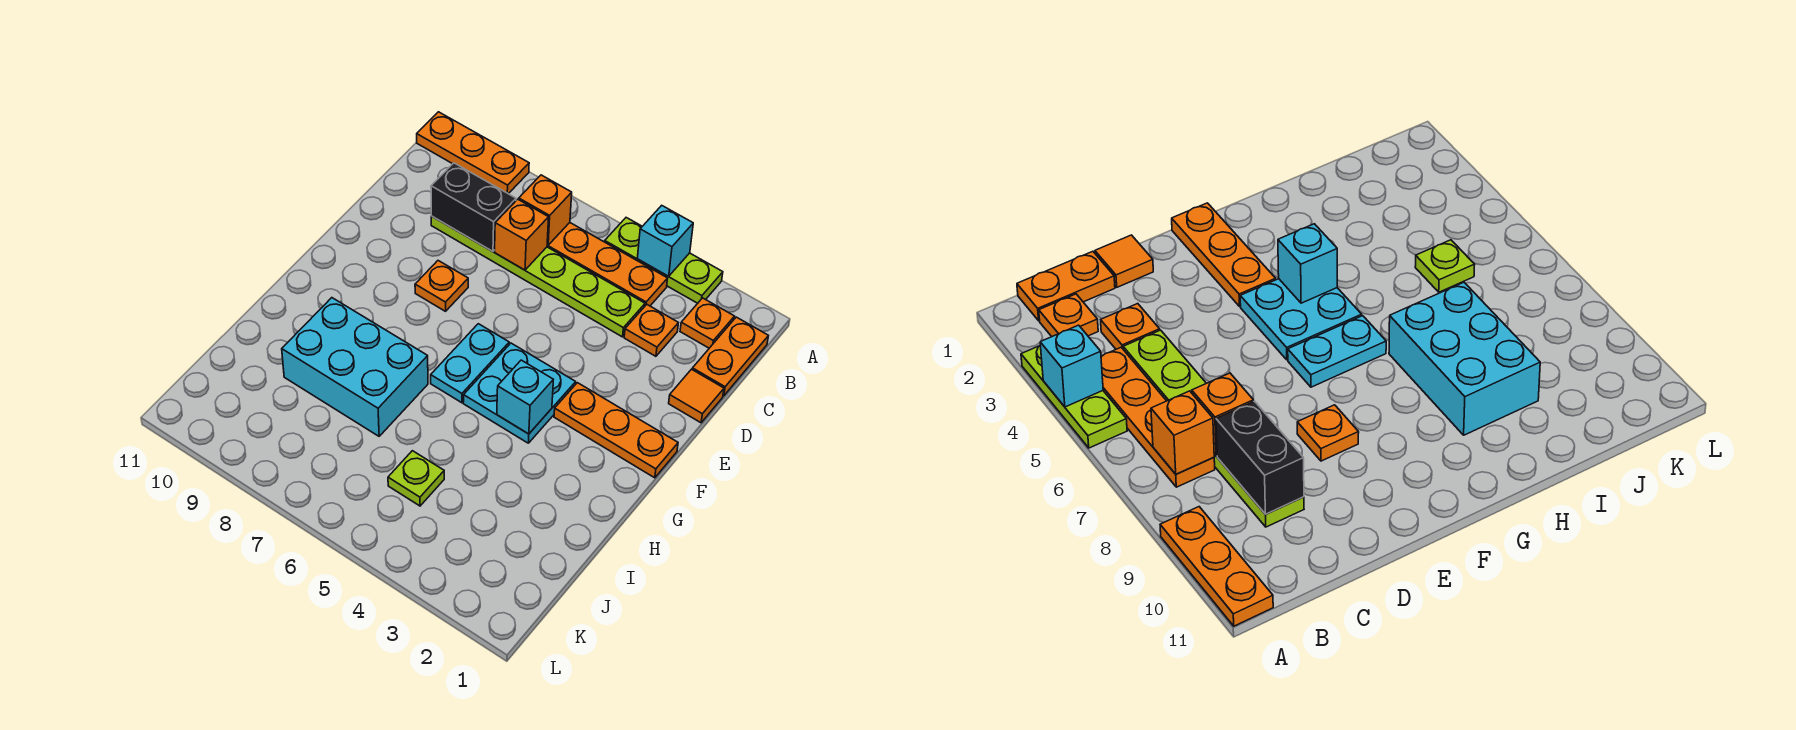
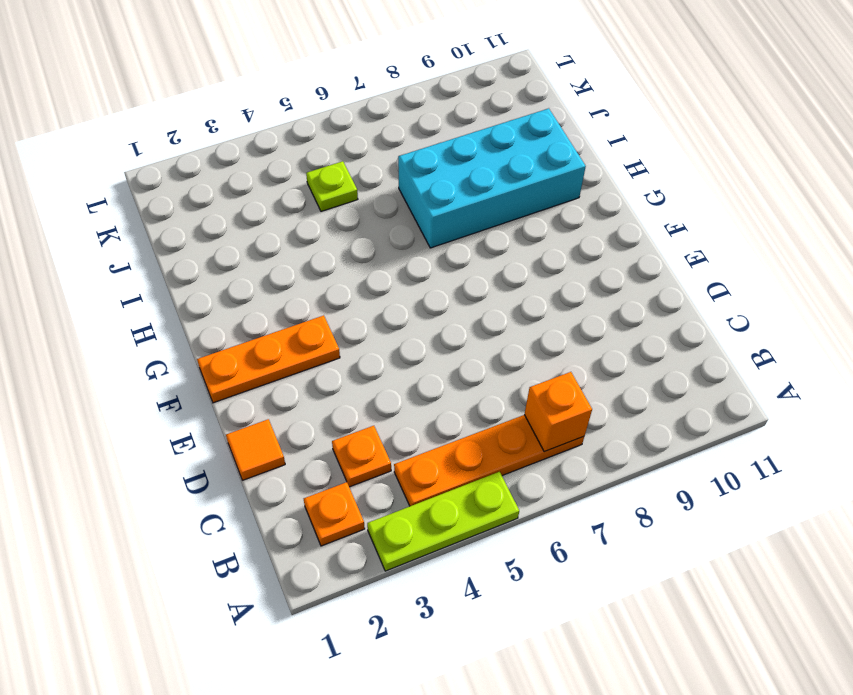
cyan 2x4 brick [398,109,586,248] -> cyan 2x3 brick [282,298,428,436]
none -> orange 1x3 plate [417,112,529,194]
none -> orange 1x2 plate [692,317,768,396]
none -> lime 1x6 plate [431,216,645,337]

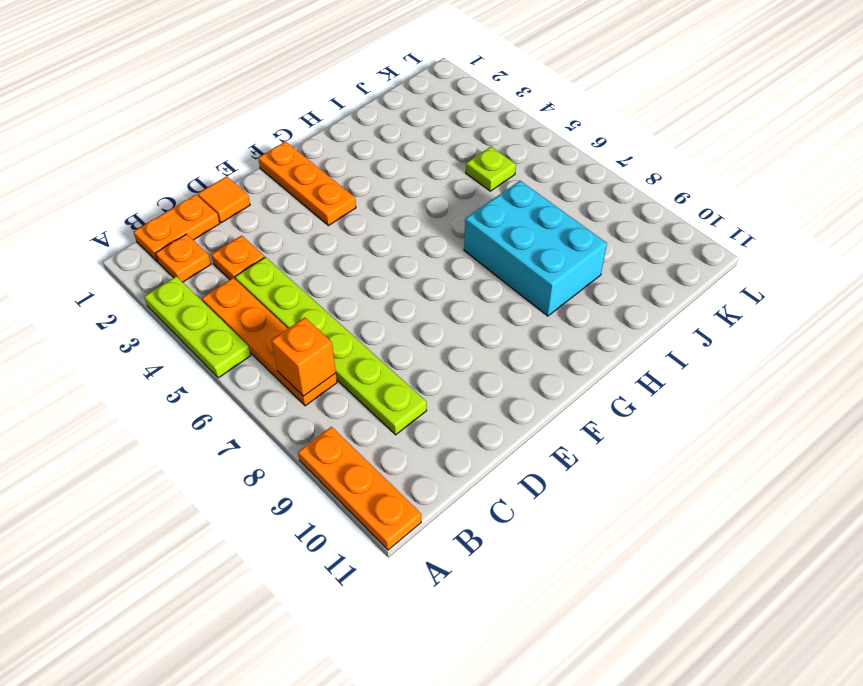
none -> orange 1x1 plate [415,261,468,311]
none -> cyan 2x2 plate [463,343,576,443]
none -> cyan 1x2 plate [431,324,509,403]

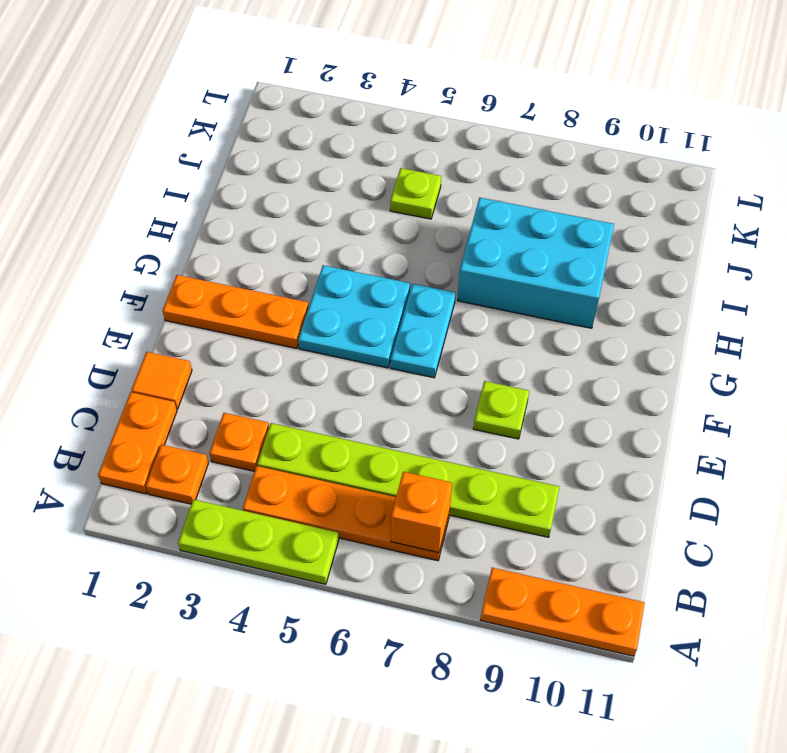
lime 1x1 plate [473,381,529,439] -> orange 1x1 plate [415,261,468,311]
none -> cyan 1x1 brick [637,205,693,276]
none -> orange 1x1 brick [495,199,549,270]
none -> black 1x2 brick [431,163,516,251]

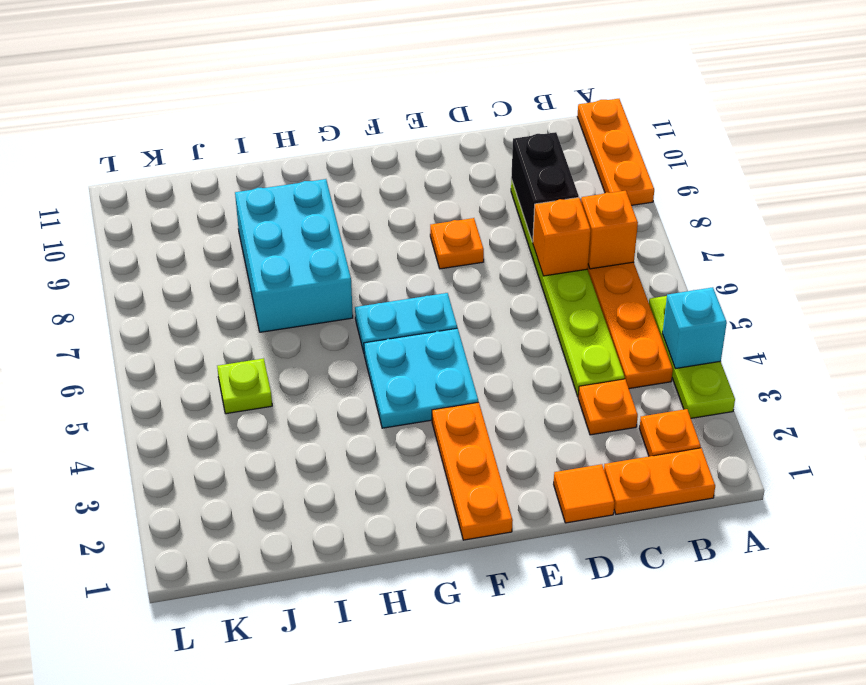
none -> cyan 1x1 brick [497,360,553,434]

